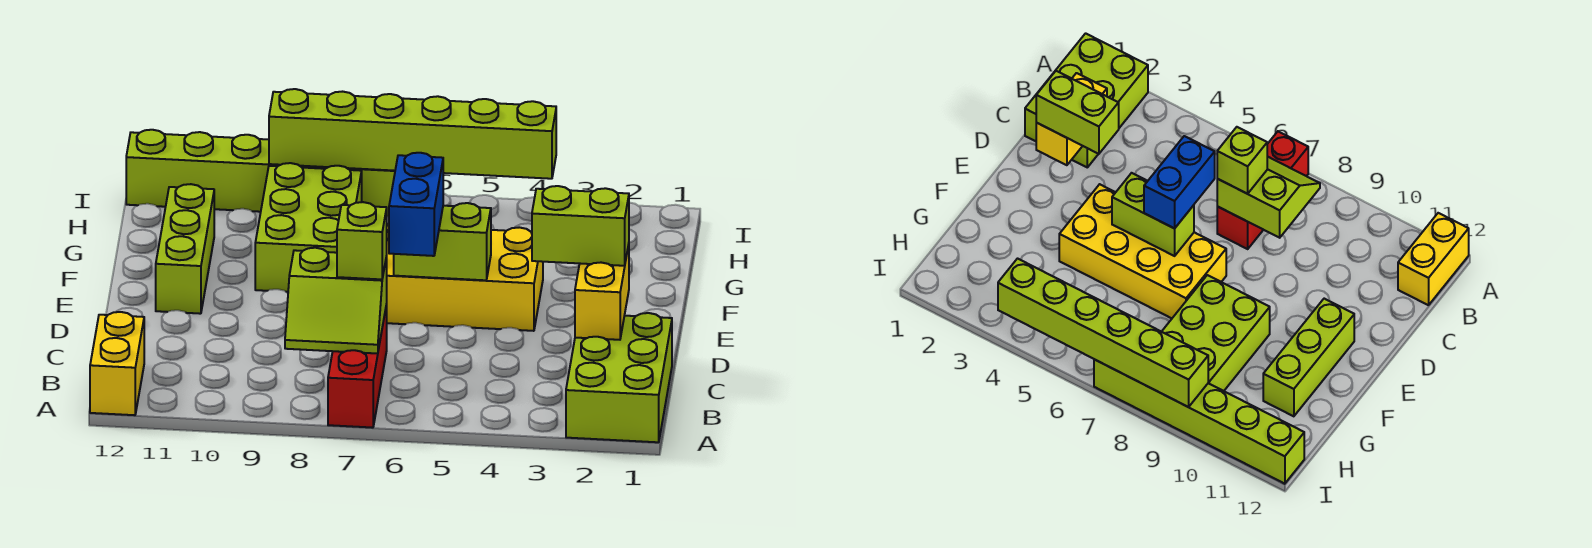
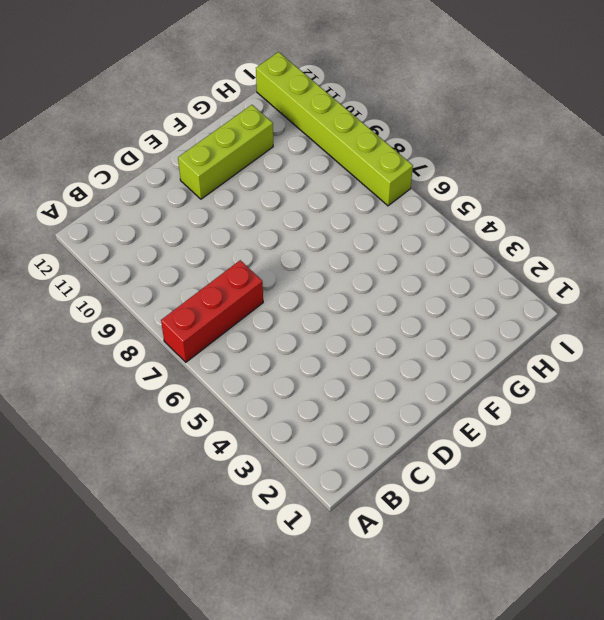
none -> lime 2x3 brick [566,313,672,442]
none -> yellow 1x2 brick [90,312,144,415]
none -> yellow 2x4 brick [387,224,543,331]

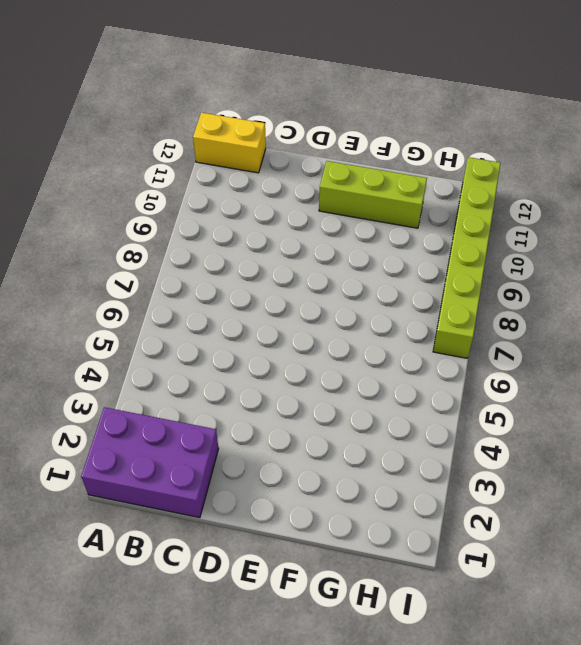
purple 2x3 brick [81,407,219,518] -> lime 2x3 brick [566,313,672,442]
none -> red 1x3 brick [328,304,387,428]
none -> yellow 2x4 brick [387,224,543,331]
none -> lime 2x3 brick [255,163,362,292]

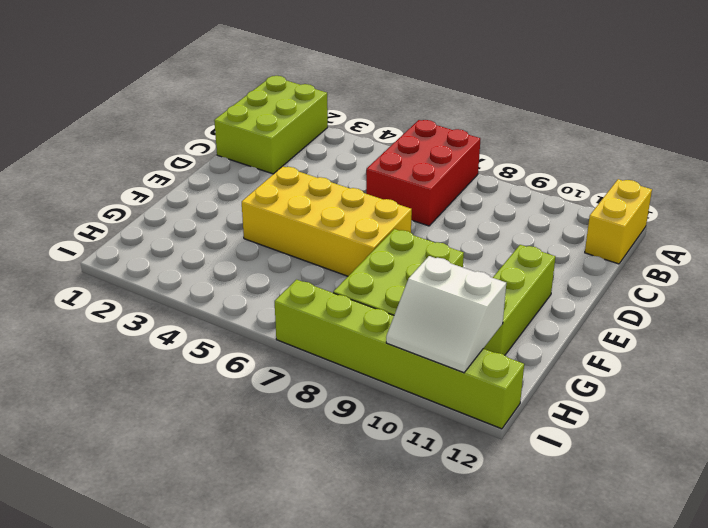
red 2x3 brick [366,120,480,226] -> red 1x3 brick [328,304,387,428]
white 2x2 slope [386,256,506,373] -> none
none -> lime 2x2 slope [285,248,387,354]
none -> yellow 1x2 brick [575,244,629,340]
none -> lime 1x2 brick [394,203,491,280]

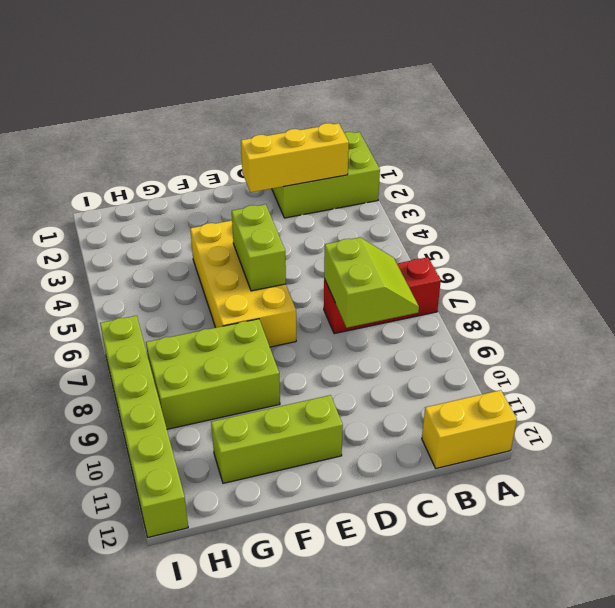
yellow 1x3 brick [241,123,349,192] -> yellow 1x2 brick [575,244,629,340]
none -> lime 1x6 brick [269,89,556,179]
none -> lime 1x1 brick [337,202,387,279]
none -> lime 1x2 brick [532,186,629,266]

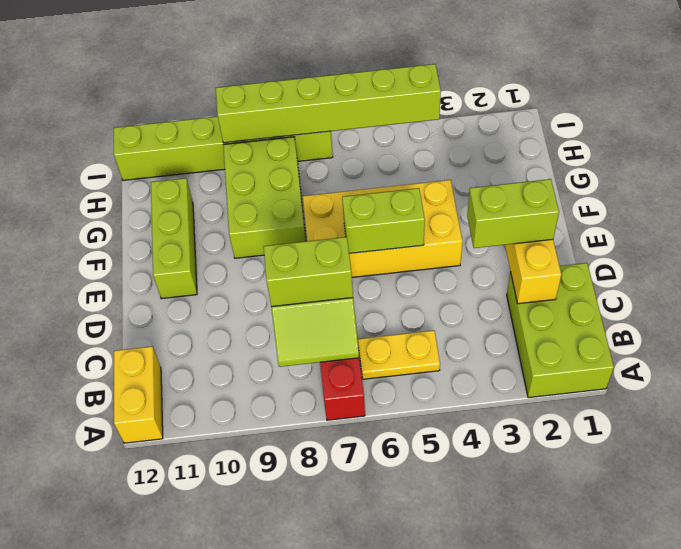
yellow 1x2 plate [358,330,440,379] -> none
lime 1x2 brick [264,237,353,307] -> lime 1x1 brick [337,202,387,279]
none -> blue 1x2 brick [389,153,443,256]

